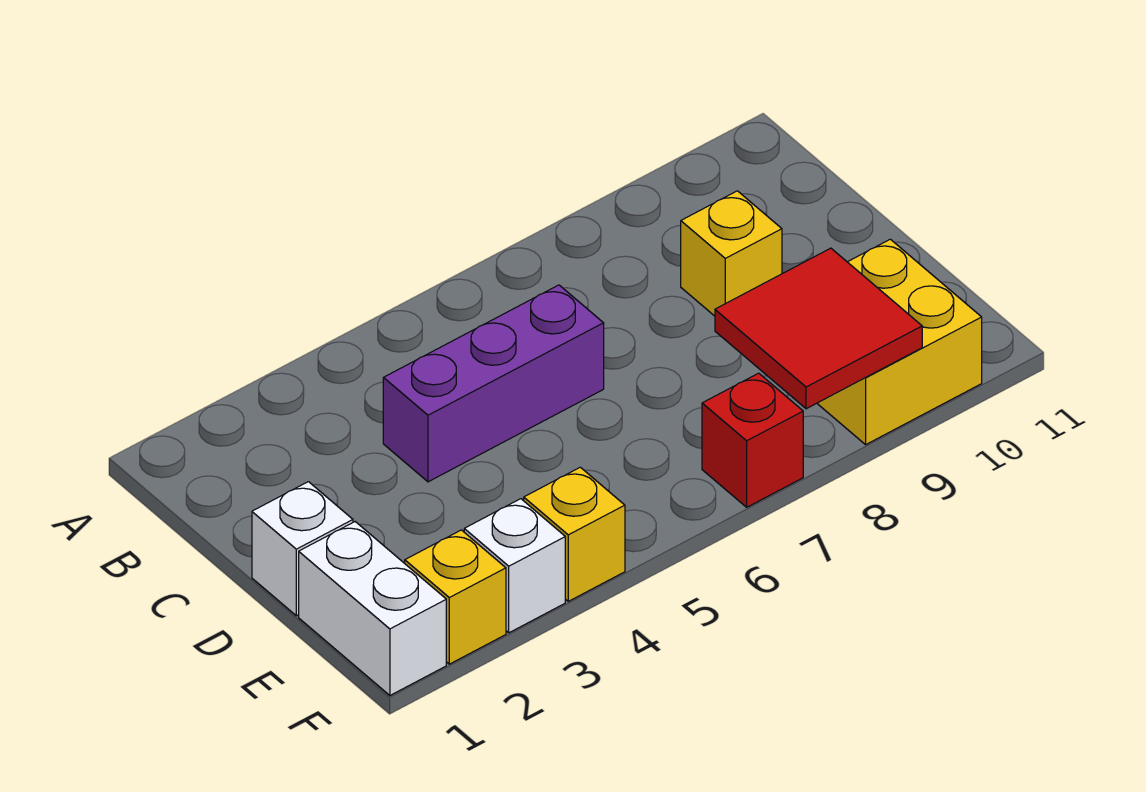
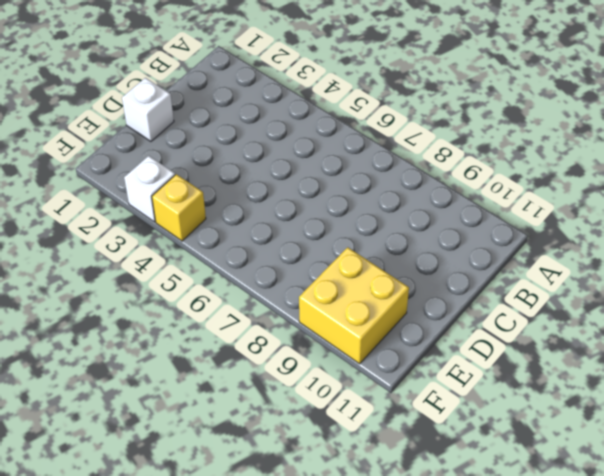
none -> purple 1x3 brick [383,285,604,482]
none -> yellow 1x1 brick [681,191,782,316]

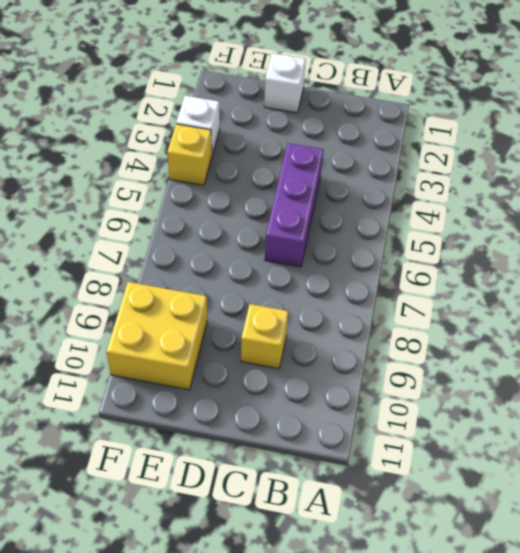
none -> white 1x2 brick [299,522,446,695]
none -> yellow 1x1 brick [405,530,506,664]

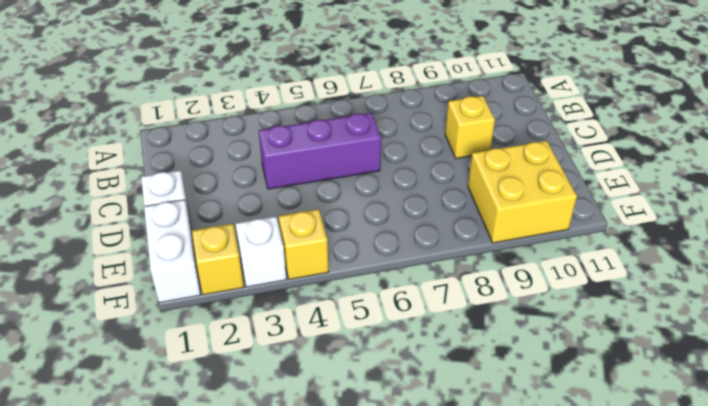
none -> red 1x1 brick [702,373,803,507]
none -> red 2x2 tile [715,248,922,409]

